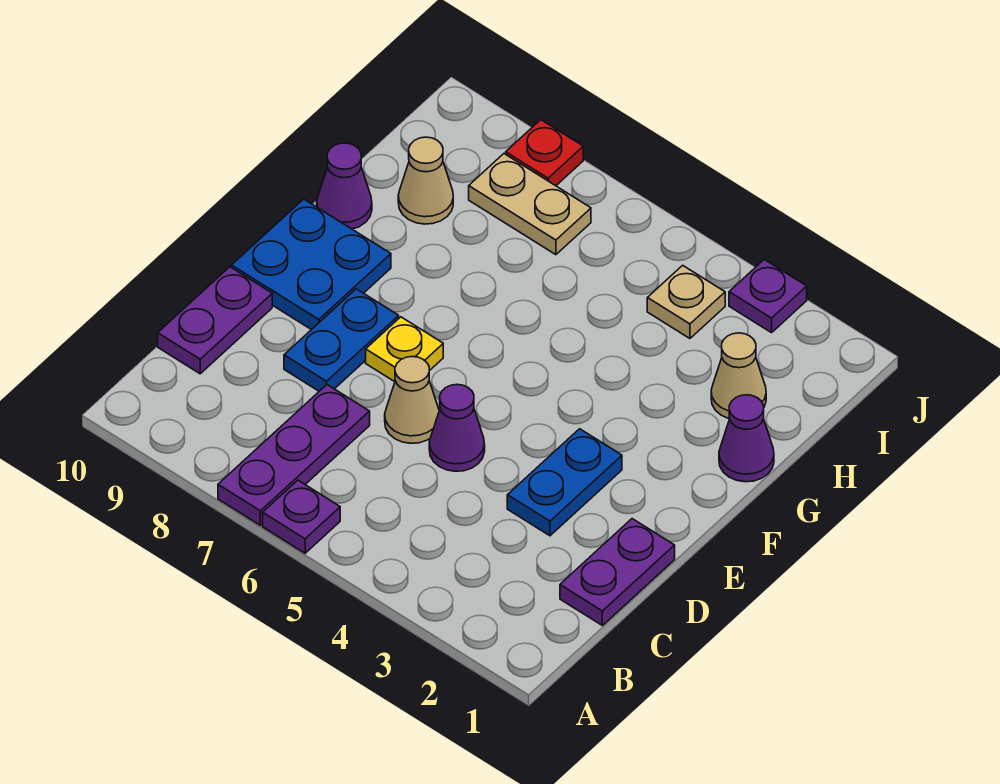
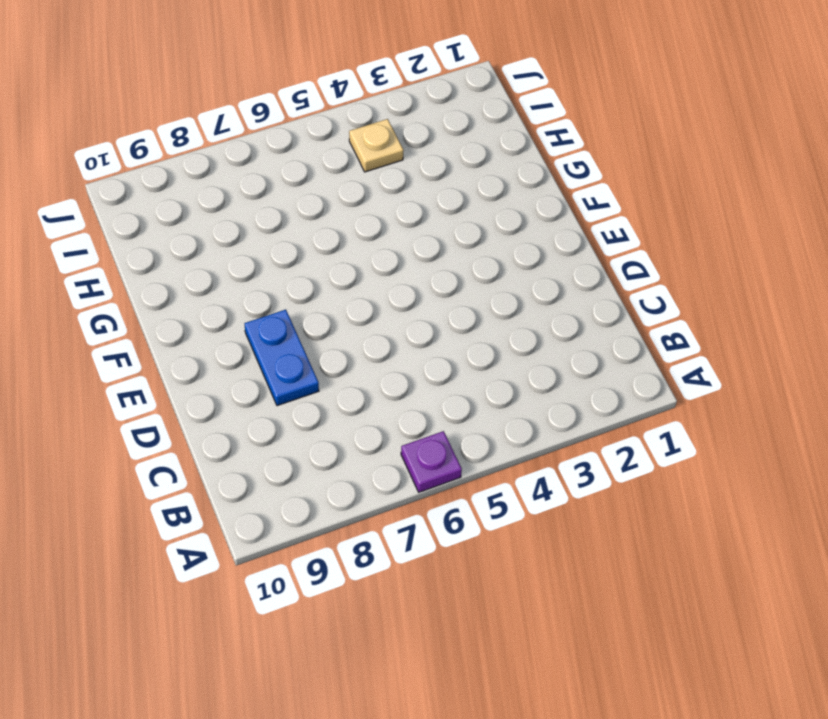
none -> purple 1x3 plate [218,385,370,525]
none -> purple 1x2 plate [560,519,675,625]
none -> purple 1x2 plate [158,267,272,374]

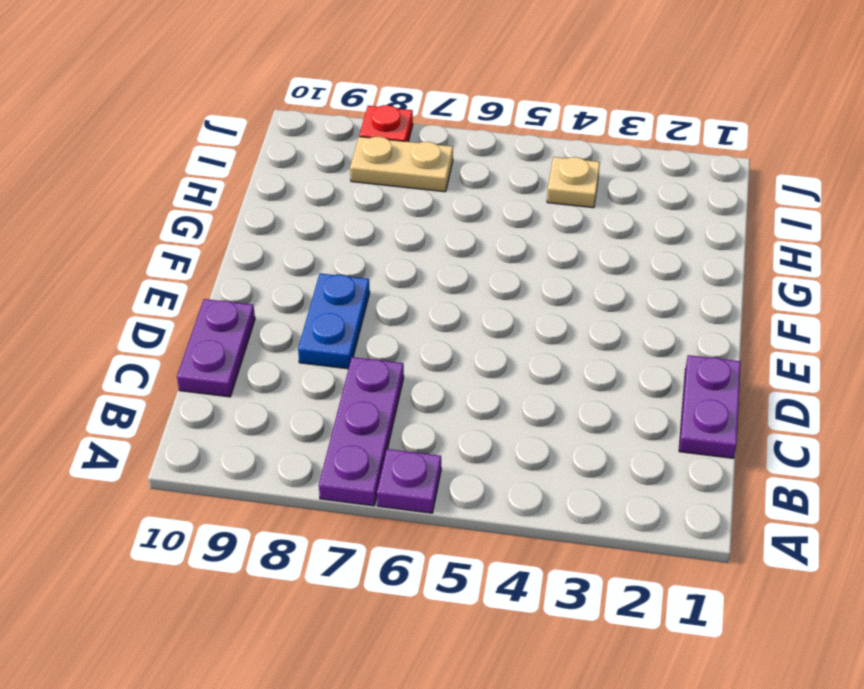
none -> blue 1x2 plate [507,429,622,536]
none -> purple 1x1 cone [429,384,485,471]
none -> tan 1x1 cone [385,357,439,443]

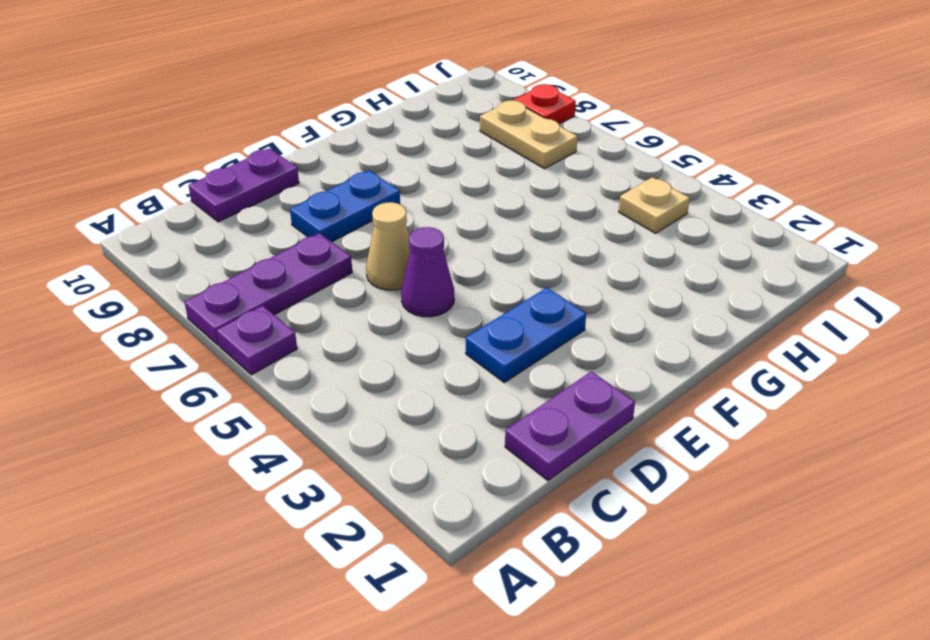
none -> yellow 1x1 plate [366,317,443,382]
none -> blue 2x2 plate [232,199,391,330]
none -> purple 1x1 cone [719,395,774,482]

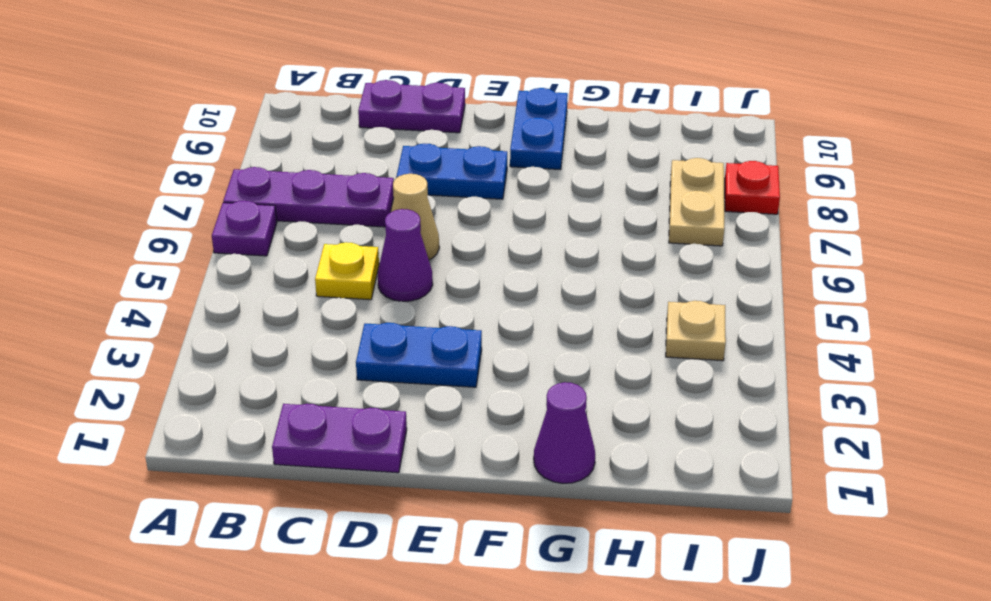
yellow 1x1 plate [315,242,379,300] -> yellow 1x1 plate moved to [366,317,443,382]
blue 1x2 plate [510,88,568,170] -> blue 2x2 plate [232,199,391,330]
none -> purple 1x1 cone [317,143,372,229]
none -> tan 1x1 cone [711,333,766,419]
none -> tan 1x1 cone [398,137,453,224]

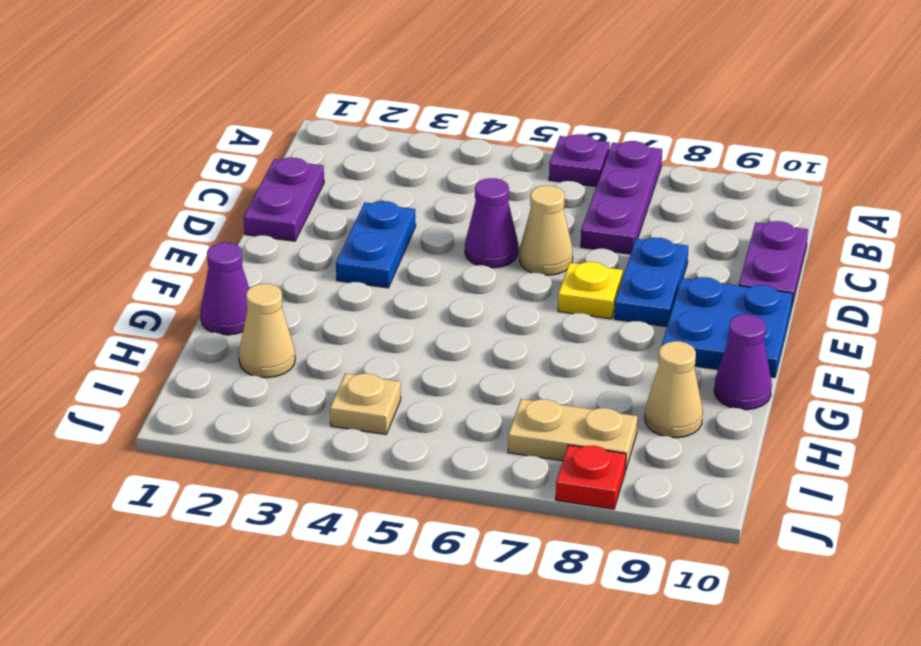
none -> purple 1x1 plate [729,260,807,333]

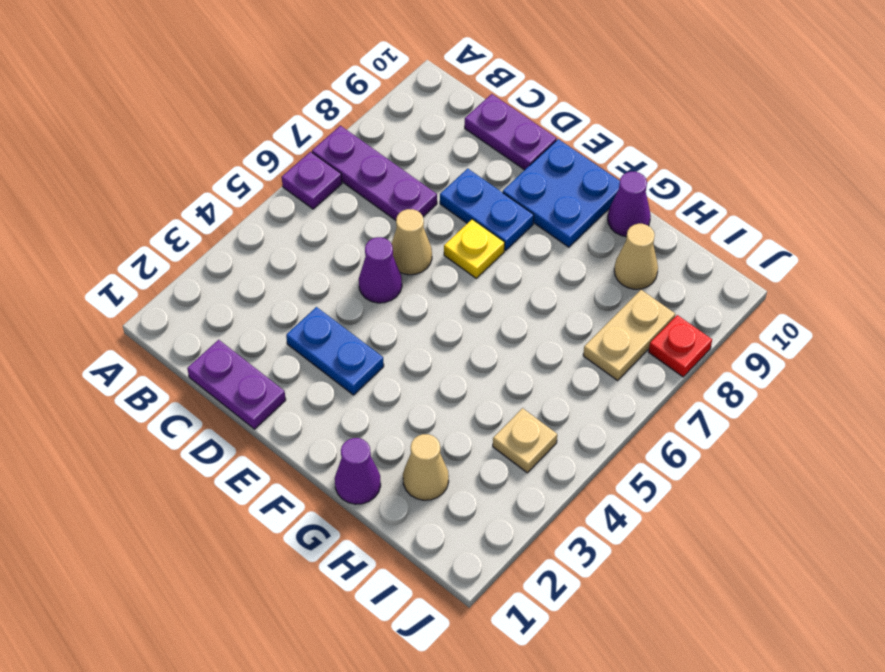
none -> purple 1x1 plate [729,260,807,333]

